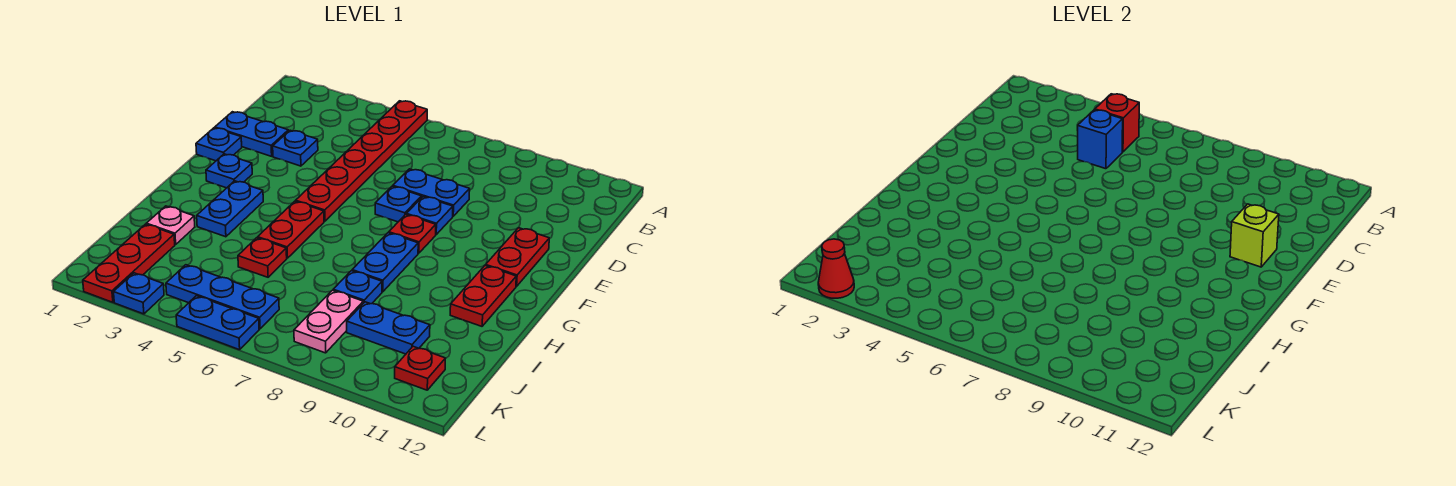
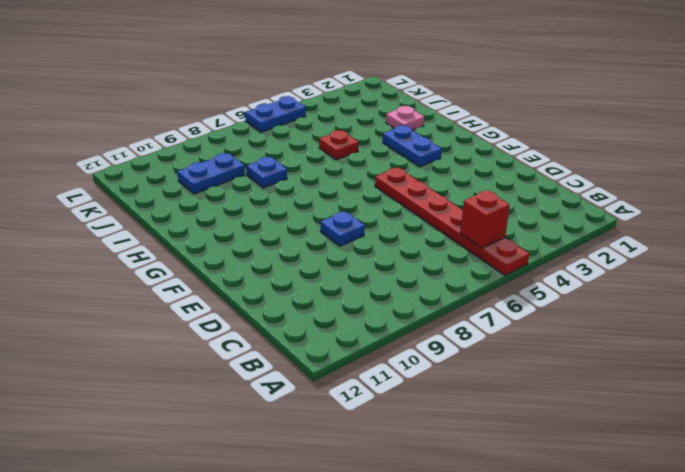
none -> blue 1x2 plate [215,112,288,156]
none -> blue 1x1 plate [273,130,318,166]
none -> blue 1x2 plate [393,169,470,216]

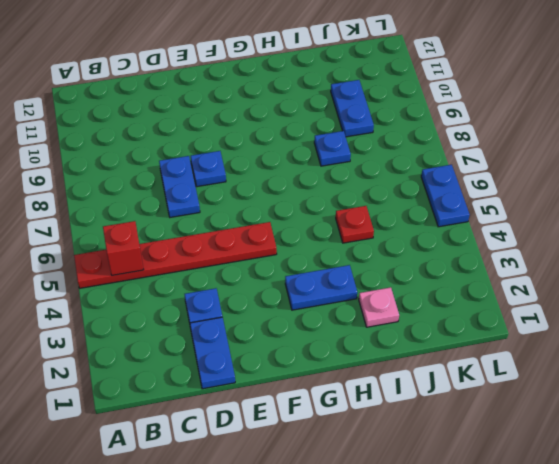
none -> blue 1x1 plate [196,128,242,161]
none -> blue 1x1 plate [375,186,421,222]
none -> red 1x2 plate [486,228,549,286]

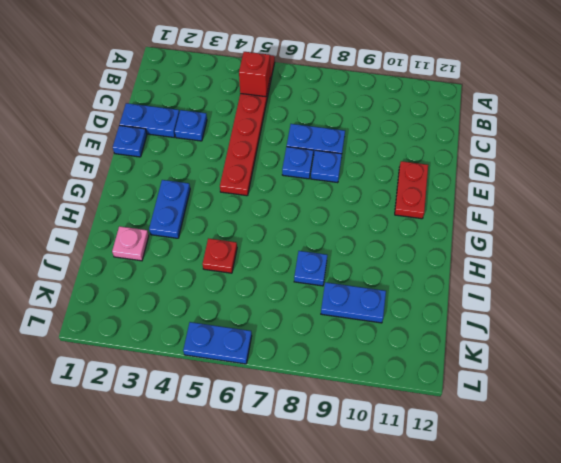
none -> blue 1x1 plate [206,154,252,188]
none -> red 1x1 plate [389,214,436,253]
none -> red 1x2 plate [258,201,324,258]

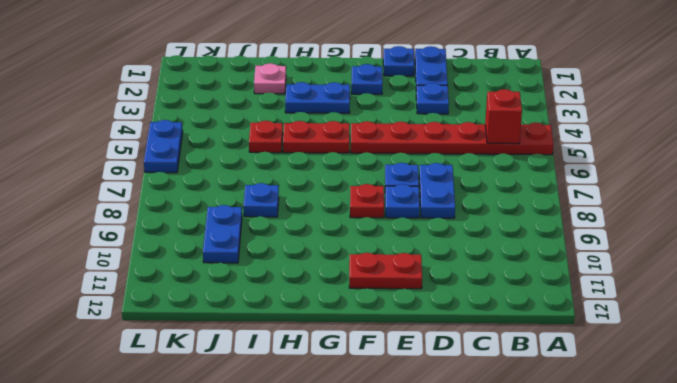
none -> blue 1x2 plate [352,233,418,292]
none -> red 1x2 plate [450,265,516,326]
none -> red 1x3 plate [83,224,175,302]

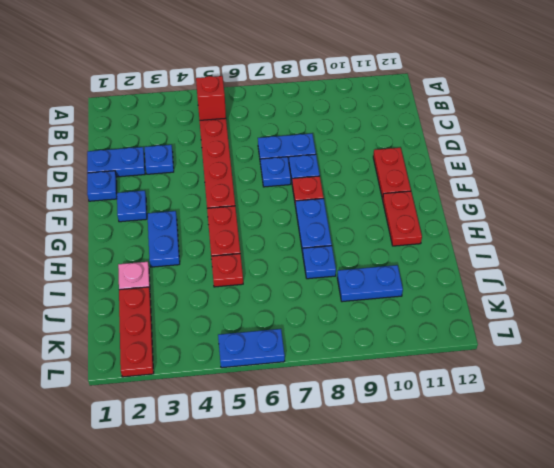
none -> pink 1x2 plate [294,290,363,353]
none -> blue 1x3 plate [166,265,279,329]
none -> red 1x1 plate [395,346,446,390]

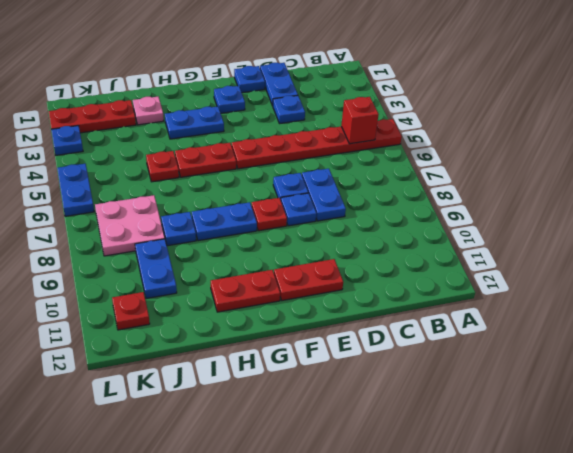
pink 2x2 plate [95,195,165,256] -> pink 1x2 plate [294,290,363,353]
none -> blue 1x3 plate [166,265,279,329]
none -> blue 1x1 brick [1078,110,1123,169]
none -> lime 1x1 brick [1230,204,1279,267]

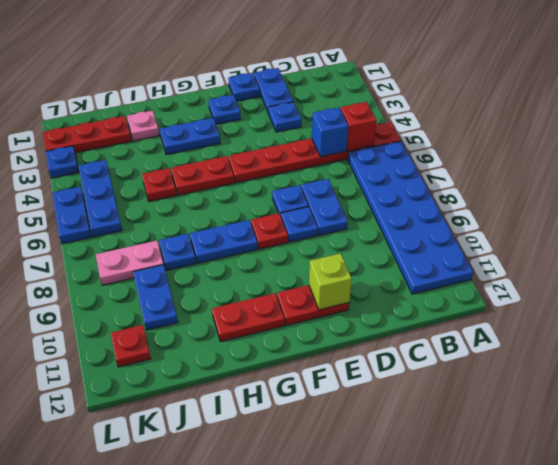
blue 2x6 plate [348,141,473,294] -> none
none -> red 1x1 cone [818,239,854,298]

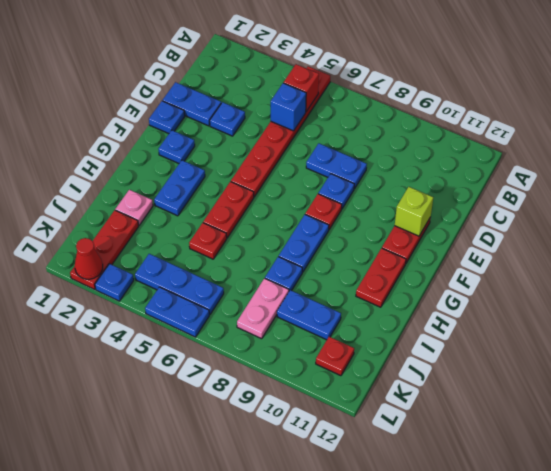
none -> blue 1x1 plate [375,186,421,222]

